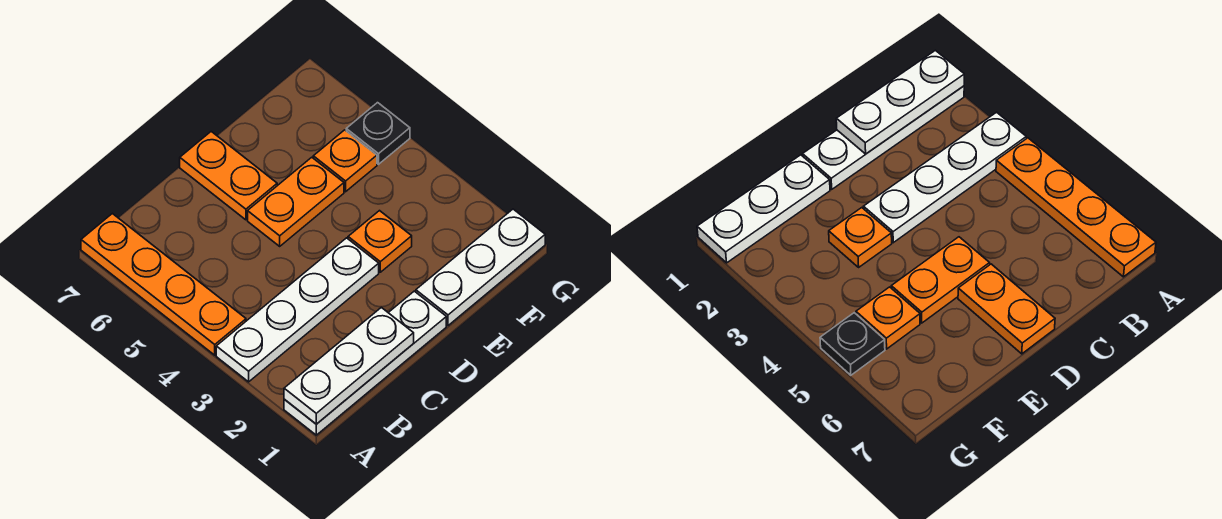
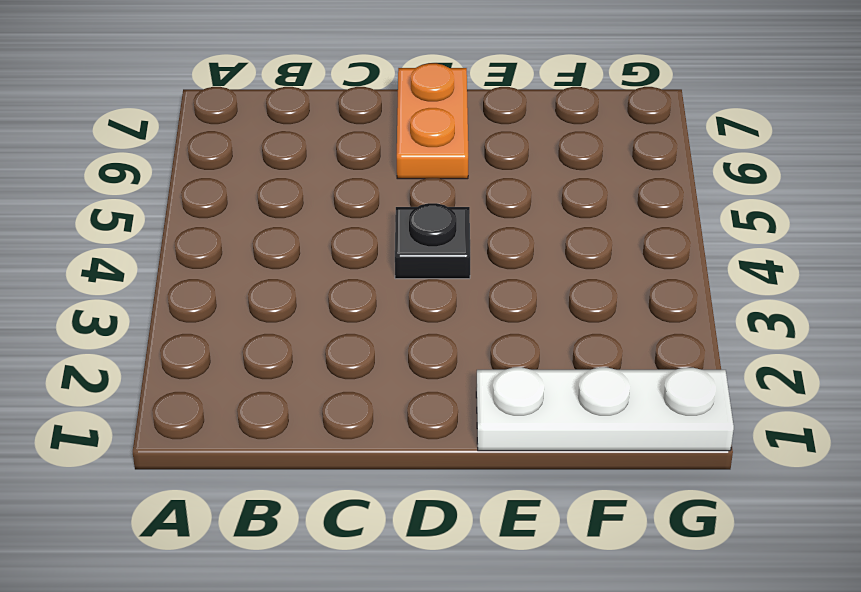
black 1x1 plate [395,203,470,279] -> black 1x1 plate moved to [346,103,410,164]
none -> white 1x4 plate [284,291,446,435]
none -> white 1x4 plate [216,238,379,382]

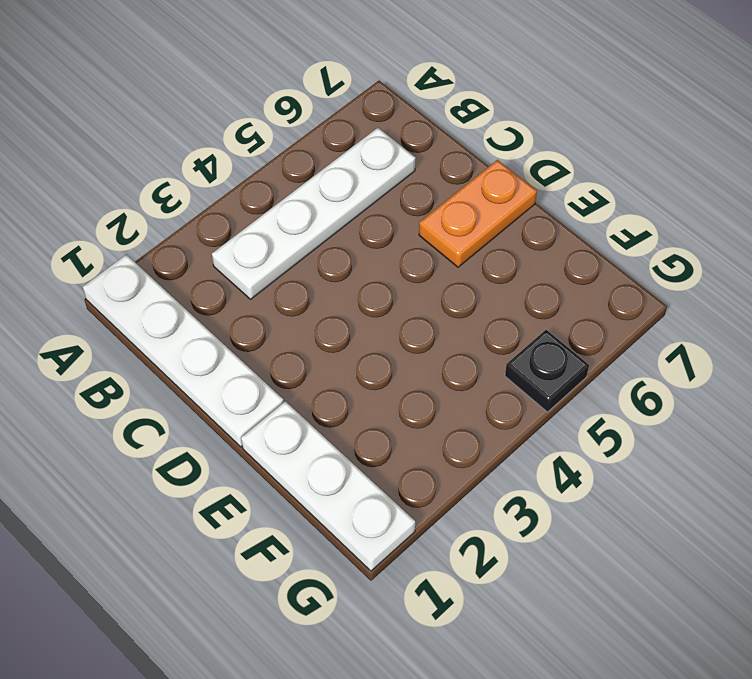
white 1x4 plate [212,128,416,299] -> white 1x4 plate turned to [216,238,379,382]
none -> orange 1x4 plate [81,214,246,355]
none -> orange 1x2 plate [248,157,344,246]

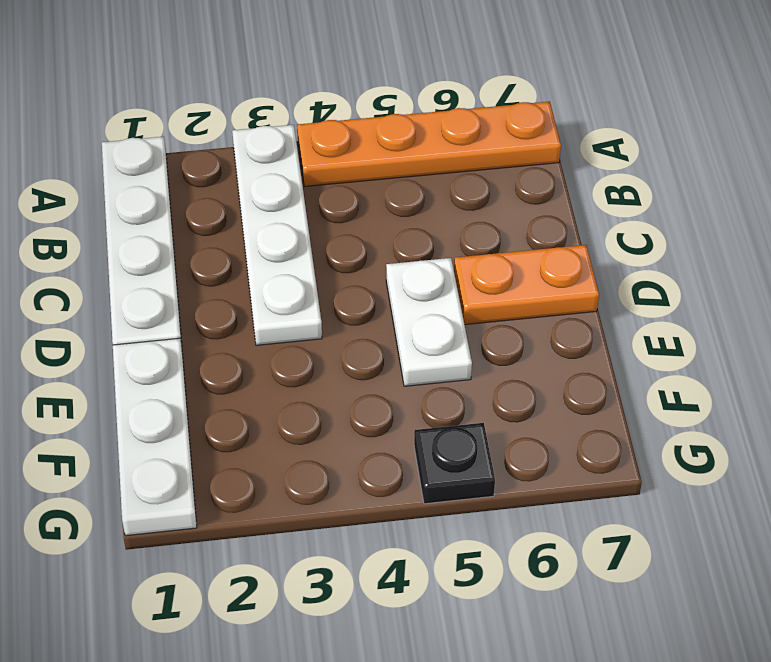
white 1x2 plate [386,258,472,386] -> orange 1x2 plate [248,157,344,246]
none -> orange 1x1 plate [348,211,412,272]
none -> orange 1x1 plate [313,130,377,192]

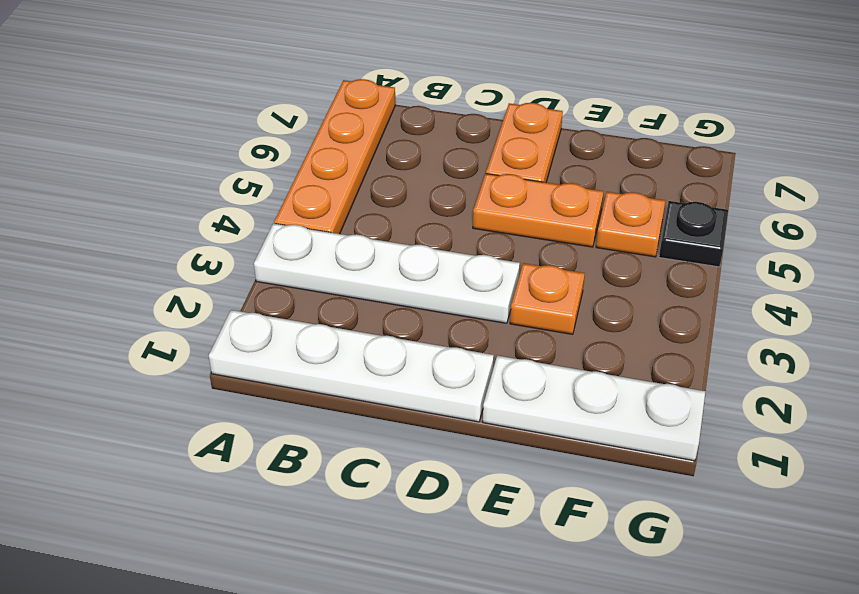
none -> white 1x3 plate [284,307,414,424]

